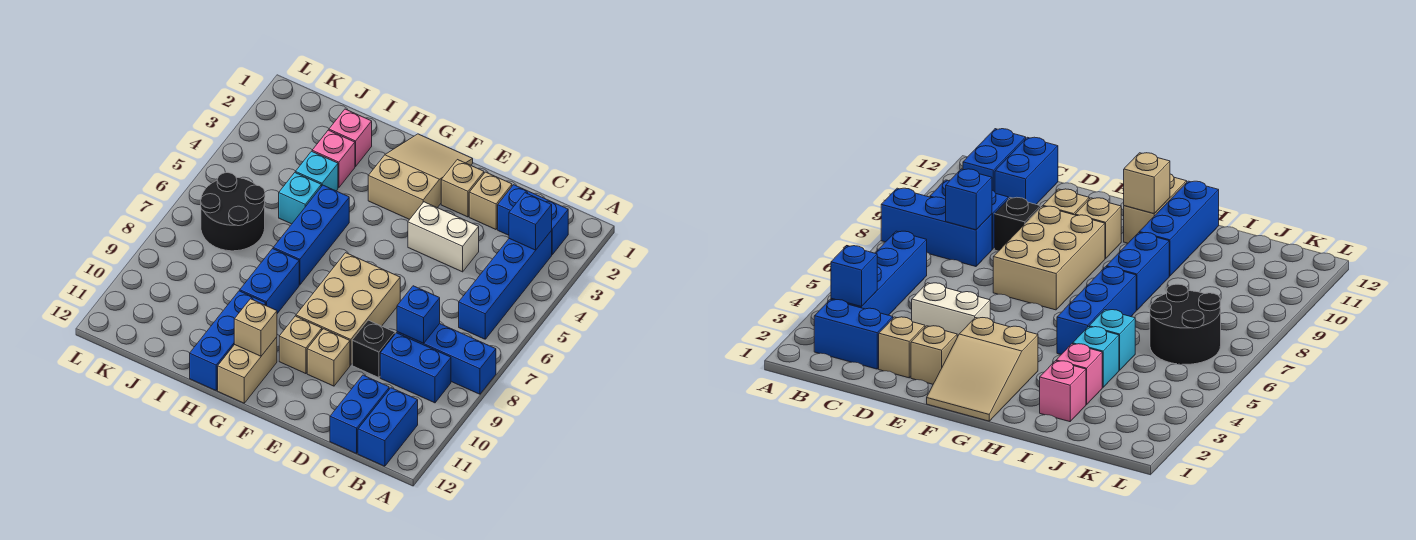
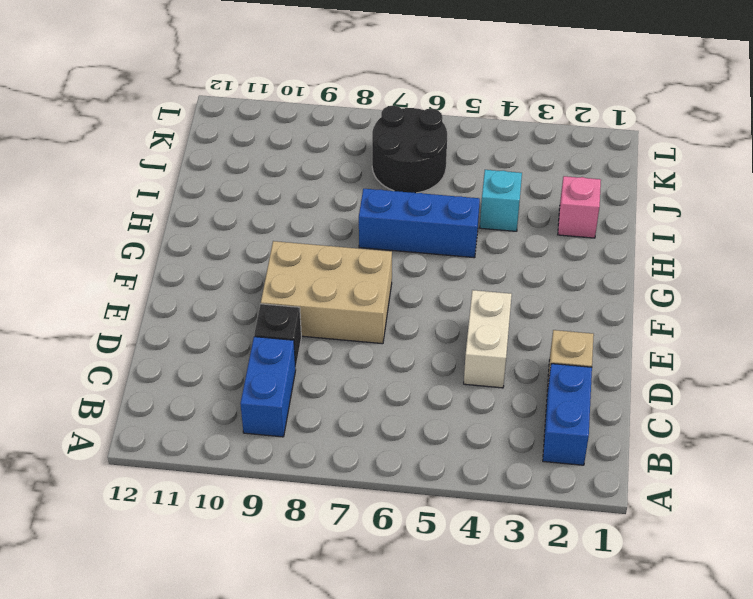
none -> blue 1x3 brick [397,324,496,394]
none -> blue 1x4 brick [459,231,552,339]
none -> blue 1x2 brick [358,388,418,466]

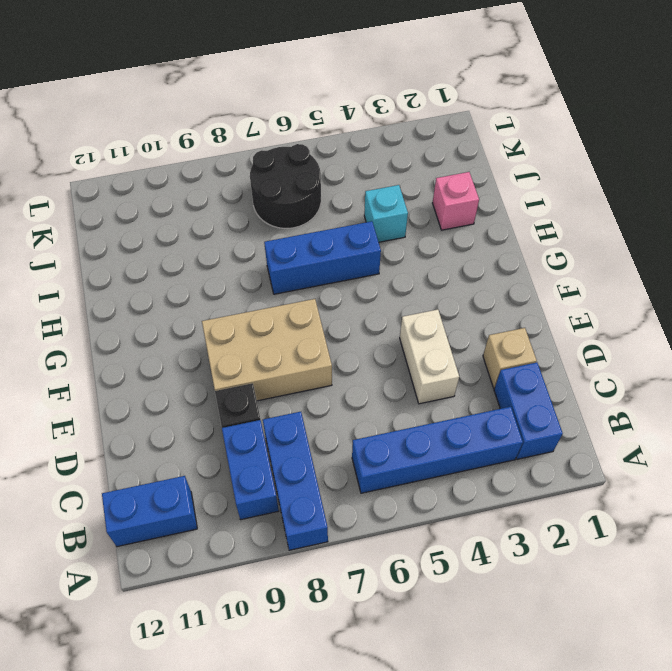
none -> blue 1x2 brick [330,375,389,454]
none -> tan 1x1 brick [441,160,484,217]
none -> tan 1x1 brick [307,329,350,386]

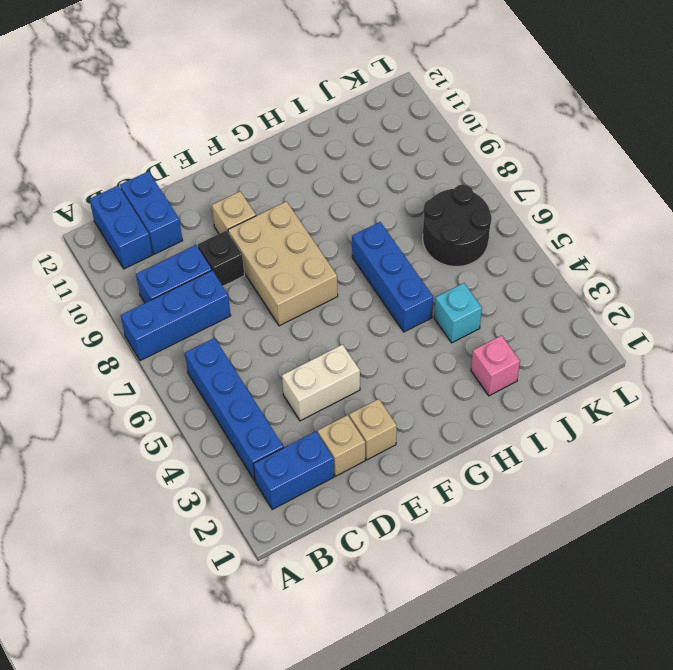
none -> tan 2x3 slope [368,134,473,219]
none -> tan 1x1 brick [279,316,322,374]
none -> tan 1x2 brick [218,337,277,403]

